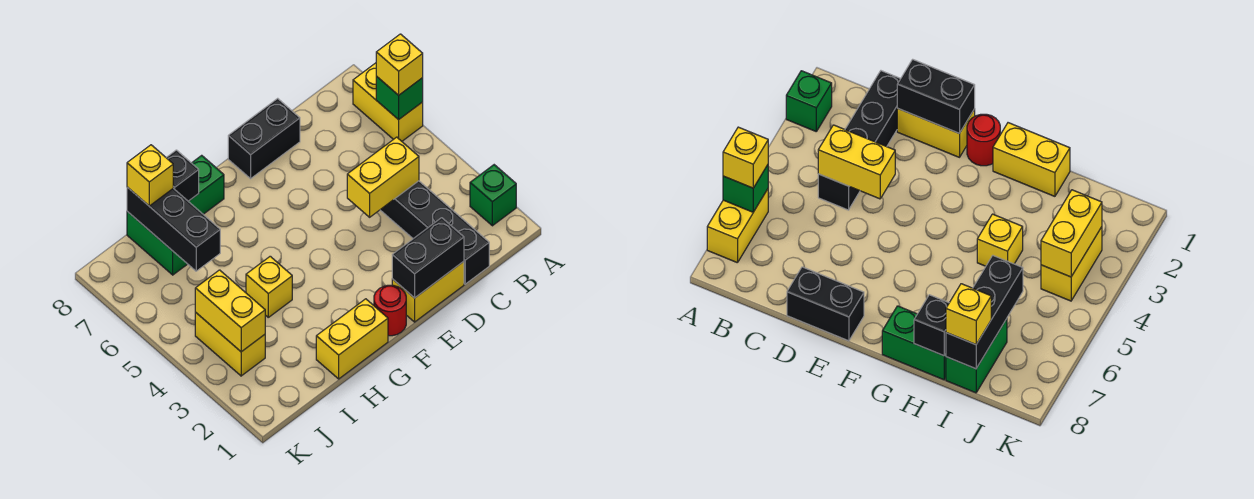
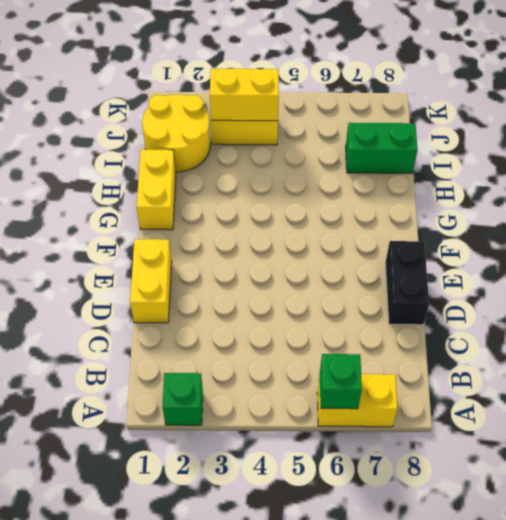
yellow 2x2 round brick [142,94,211,172] -> none
none -> black 1x4 brick [380,181,489,284]
none -> red 1x1 round brick [374,285,406,336]
none -> green 1x2 brick [188,155,224,214]

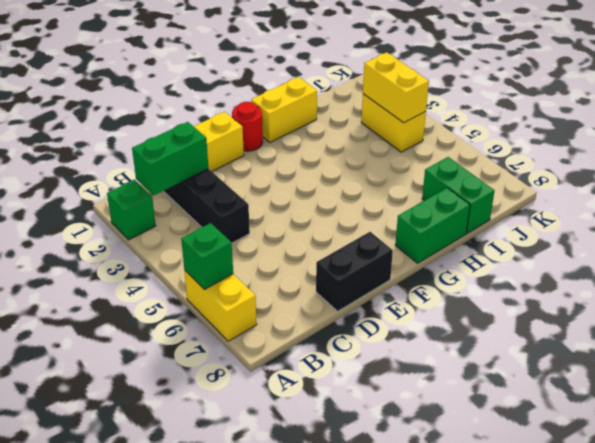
green 1x2 brick [132,122,208,195] -> none
none -> yellow 1x1 brick [246,256,292,317]
none -> yellow 1x2 brick [347,137,419,217]
none -> black 1x2 brick [392,218,464,298]

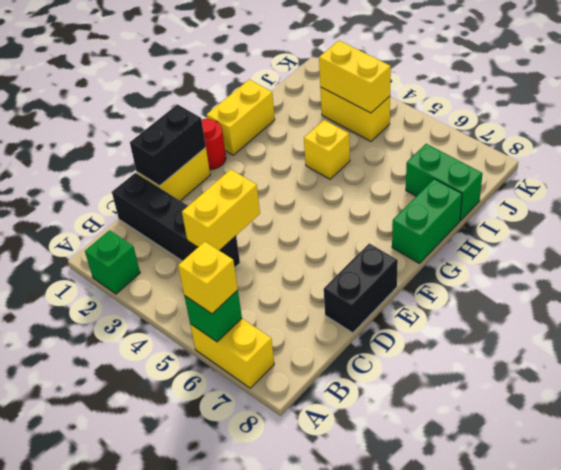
none -> black 1x1 brick [166,150,199,201]
none -> black 1x3 brick [127,187,220,271]
none -> yellow 1x1 brick [127,145,173,206]

